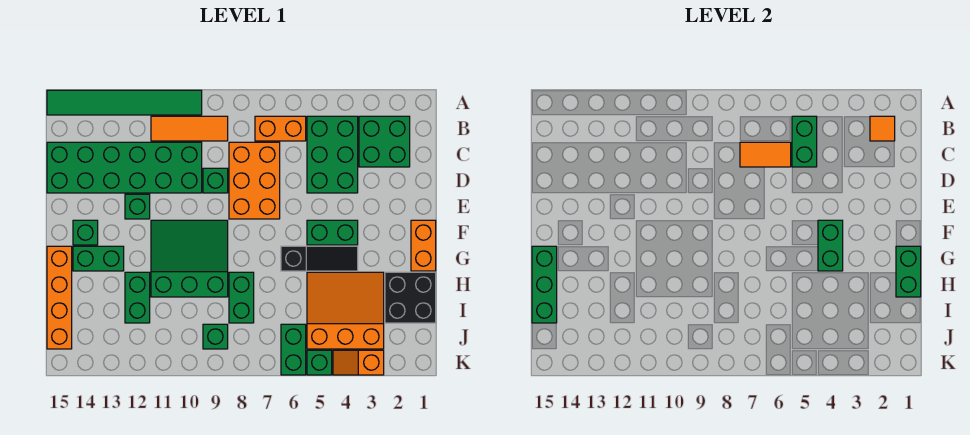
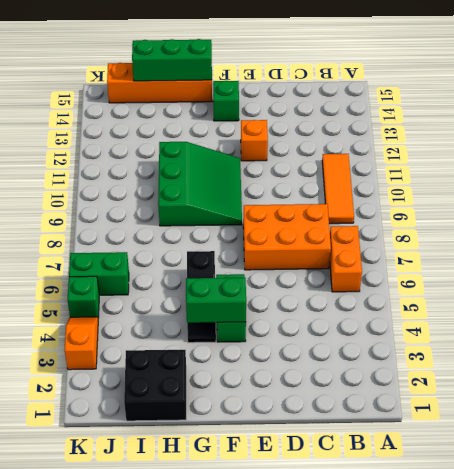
orange 1x1 brick [241,120,268,161] -> green 1x1 brick [125,194,150,219]
none -> green 1x6 tile [47,90,202,115]
none -> green 2x2 brick [359,116,410,167]
none -> green 2x3 brick [307,116,358,193]
none -> green 2x6 brick [47,142,202,193]

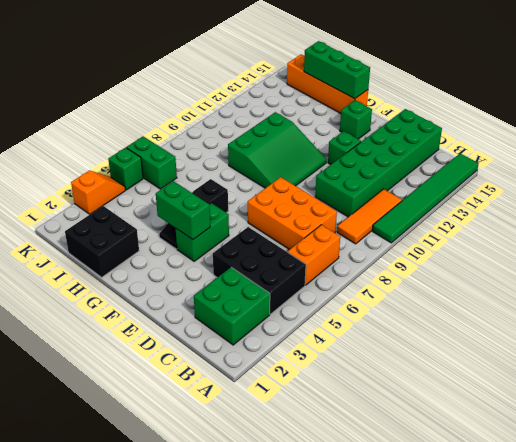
black 2x3 brick [213,227,306,314] -> green 2x3 brick [307,116,358,193]
none -> green 1x1 brick [203,168,228,193]
none -> orange 1x2 brick [411,220,436,271]
none -> green 1x2 brick [73,246,124,271]
none -> orange 3x3 slope [307,272,384,349]

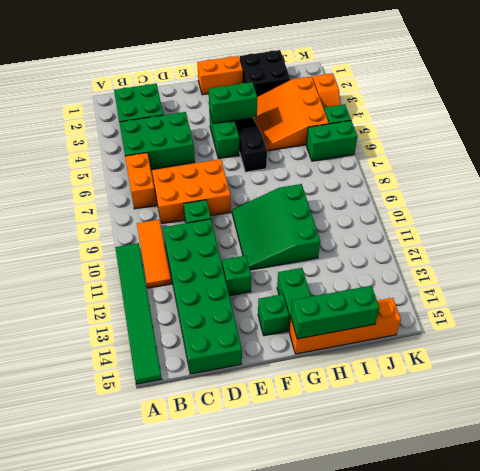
none -> green 1x2 brick [229,272,254,323]
none -> green 1x2 brick [125,272,150,323]
none -> green 1x1 brick [203,324,228,349]
none -> orange 1x1 tile [870,116,895,141]

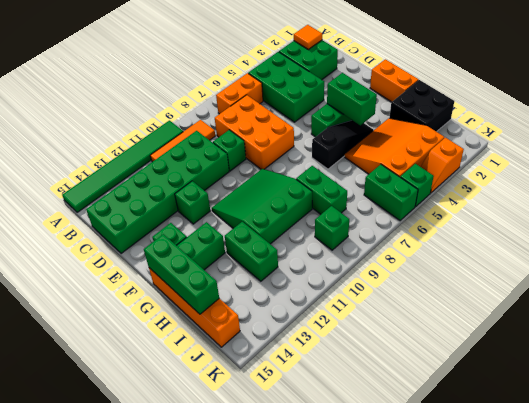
none -> green 1x2 brick [792,116,817,167]
none -> orange 1x2 tile [740,142,791,167]
none -> green 1x2 brick [896,246,921,297]

